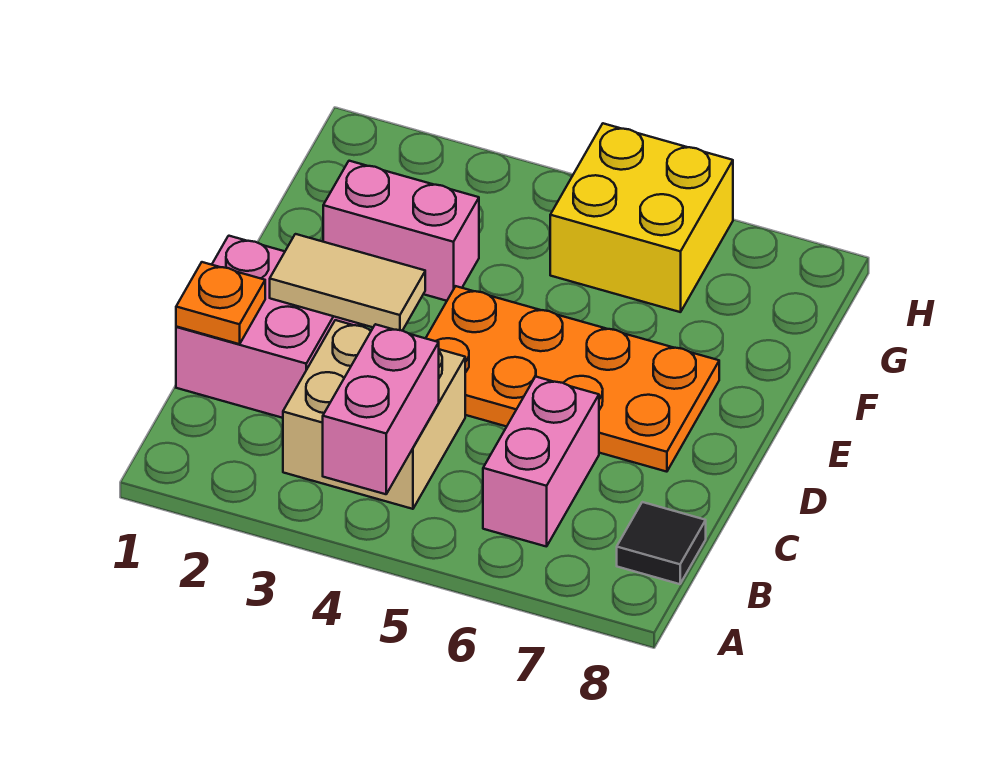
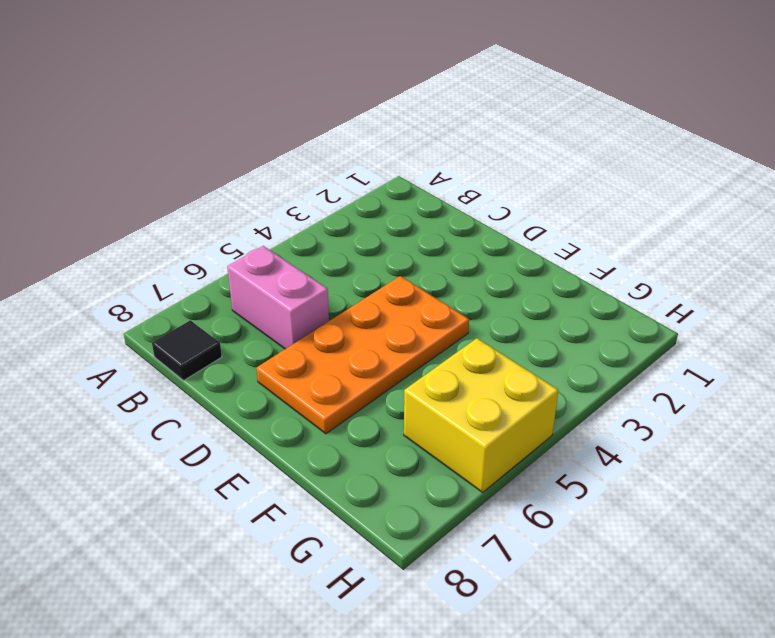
none -> tan 2x2 brick [283,320,465,509]
none -> pink 2x2 brick [176,236,359,418]

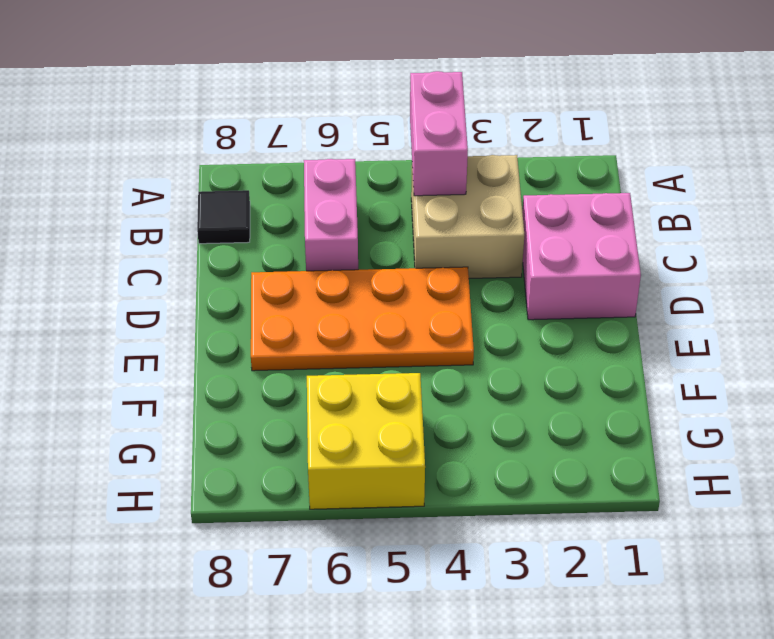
none -> pink 1x2 brick [323,161,479,301]
none -> orange 1x1 plate [176,262,265,344]

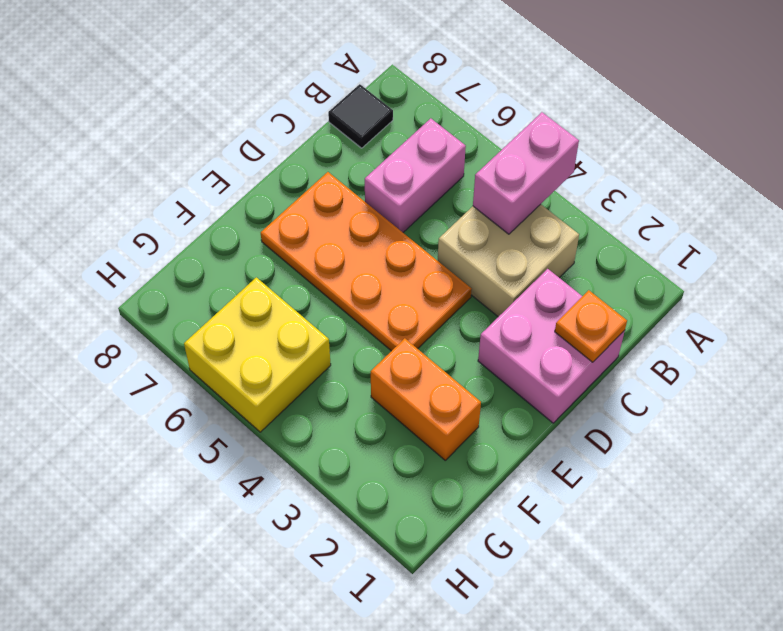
orange 1x2 brick [371,338,481,460] -> pink 1x2 brick [323,161,479,301]
none -> tan 1x2 tile [270,234,425,331]

